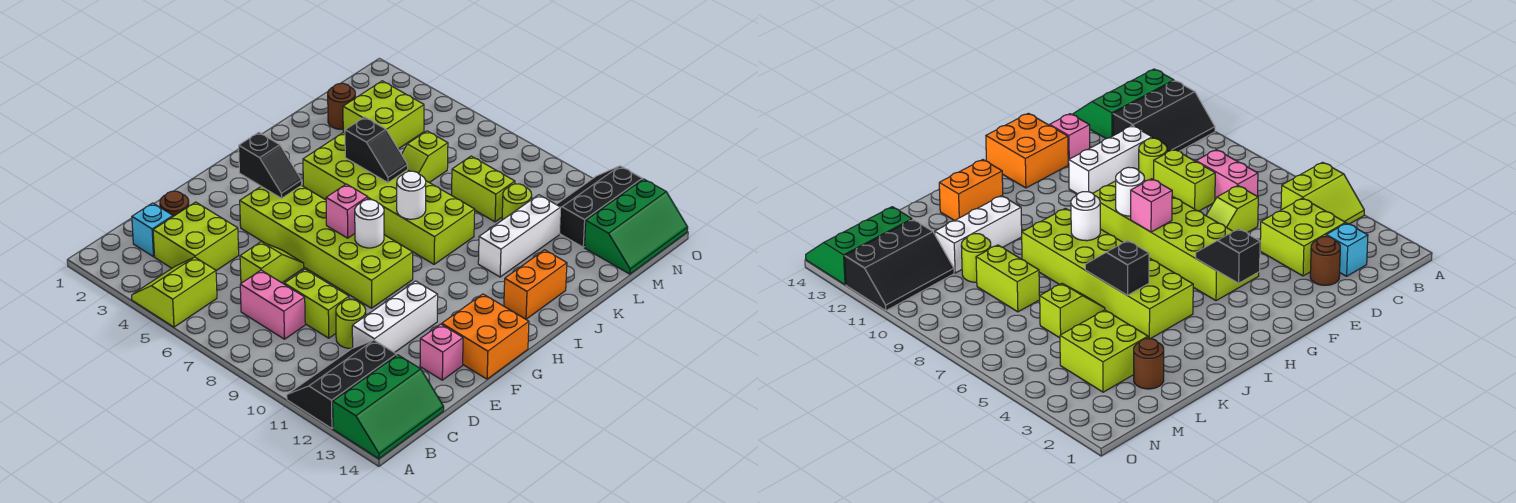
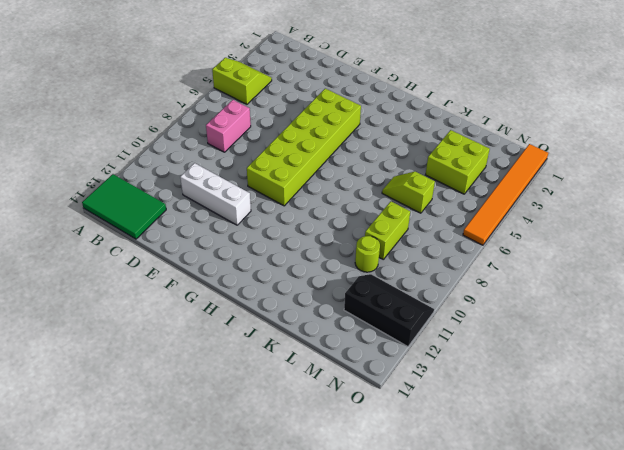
green 2x3 tile [82,174,166,239] -> green 2x3 slope [333,355,444,459]
orange 1x6 tile [463,144,548,245] -> none
none -> black 2x3 slope [287,340,397,428]
none -> cyan 1x1 brick [132,203,173,257]
none -> lime 2x2 brick [153,202,239,271]

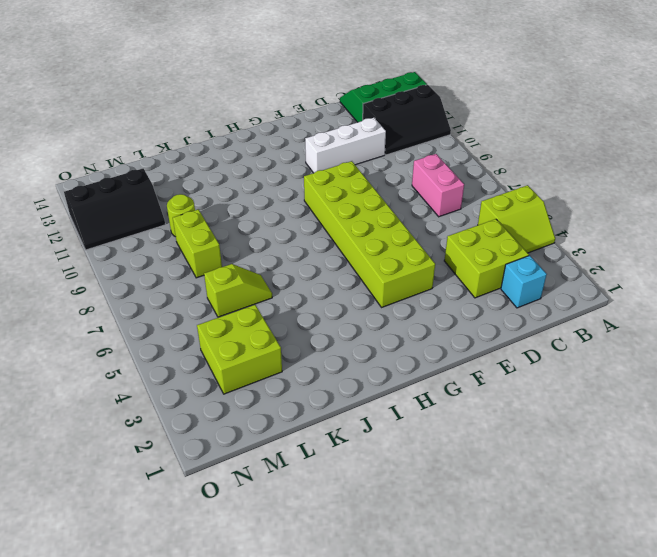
none -> brown 1x1 round brick [160,191,189,216]
none -> lime 1x2 slope [240,242,304,283]
none -> lime 1x2 brick [284,269,349,338]

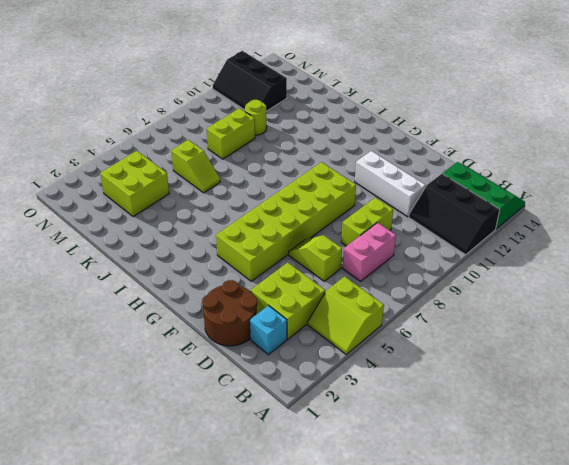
brown 2x2 round brick [202,280,257,346] -> brown 1x1 round brick [160,191,189,216]
none -> lime 1x1 round brick [336,300,366,348]
none -> pink 1x1 brick [420,324,463,380]
none -> orange 2x2 brick [442,294,529,379]

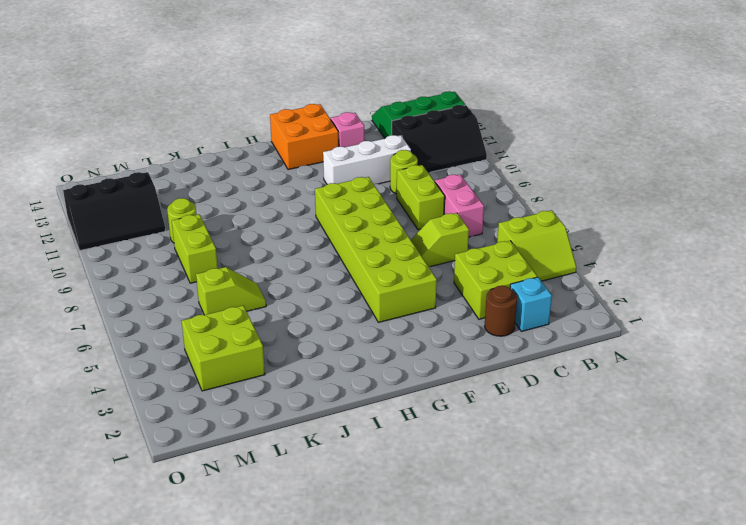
none -> lime 2x6 brick [303,133,475,264]
none -> orange 1x2 brick [504,250,567,319]
none -> white 1x3 brick [478,195,561,277]

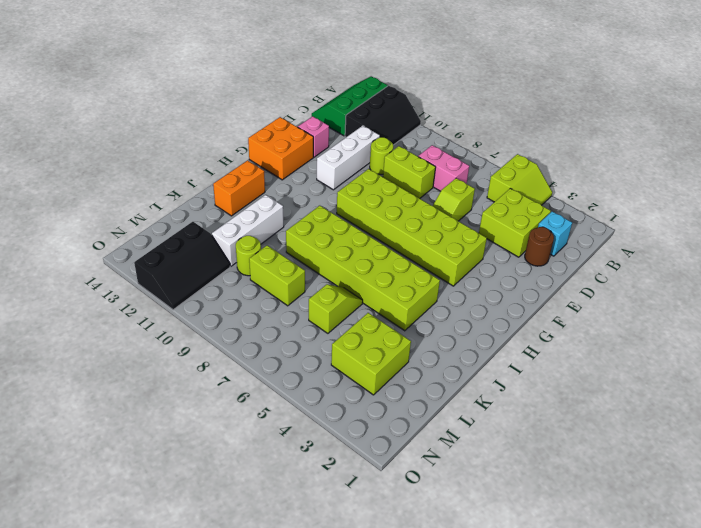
none -> brown 1x1 round brick [328,83,355,129]
none -> green 2x3 slope [584,179,688,274]
none -> black 1x2 slope [239,132,302,198]

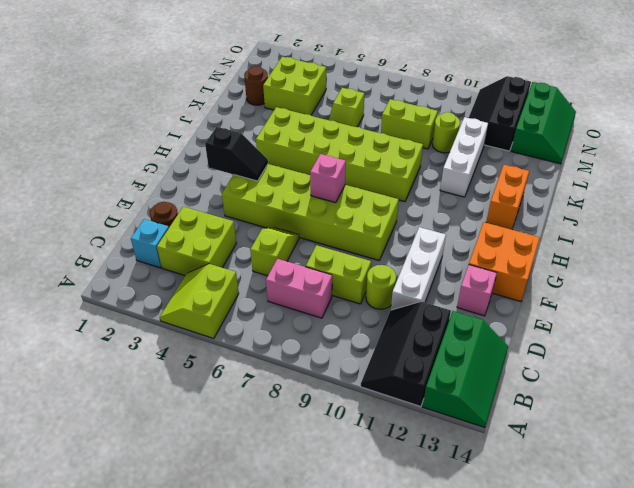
none -> white 1x1 round brick [355,200,384,248]
none -> white 1x1 round brick [397,171,426,219]
none -> black 1x2 slope [345,117,408,183]

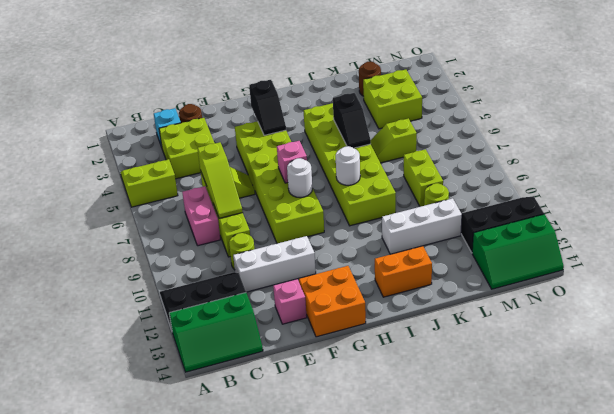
lime 1x3 slope [198,142,243,218] -> none

